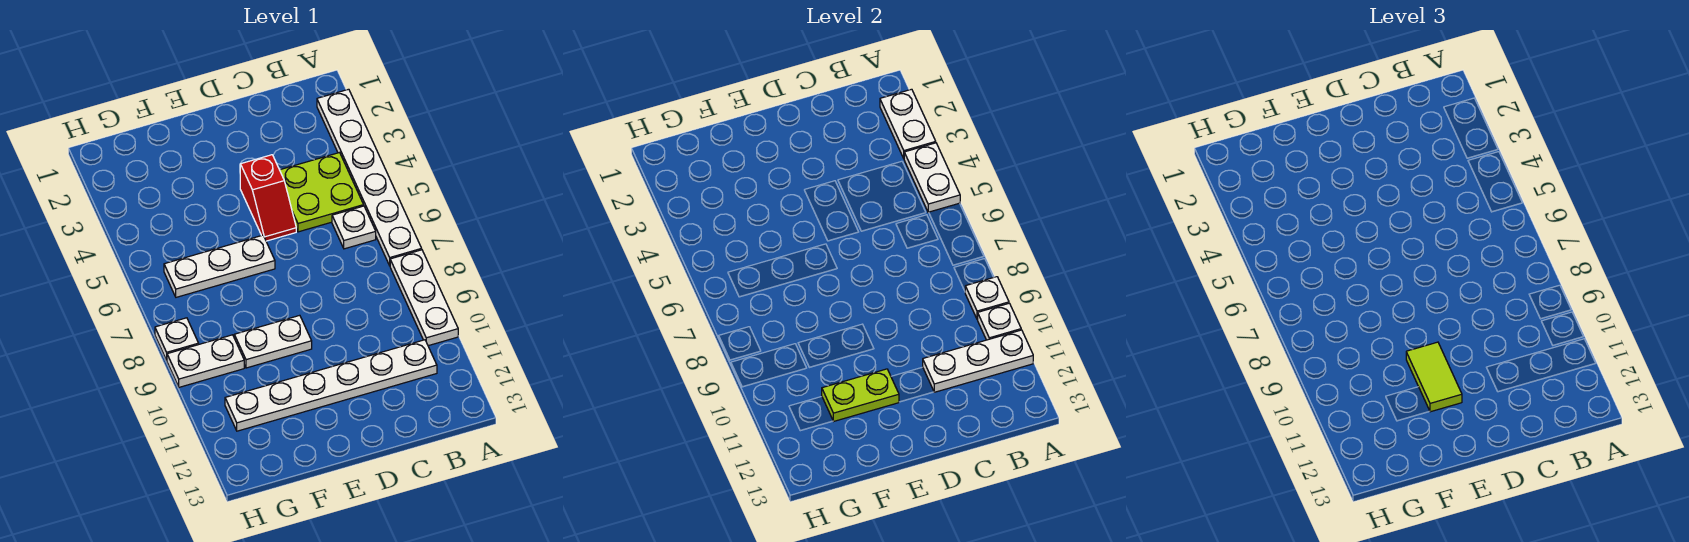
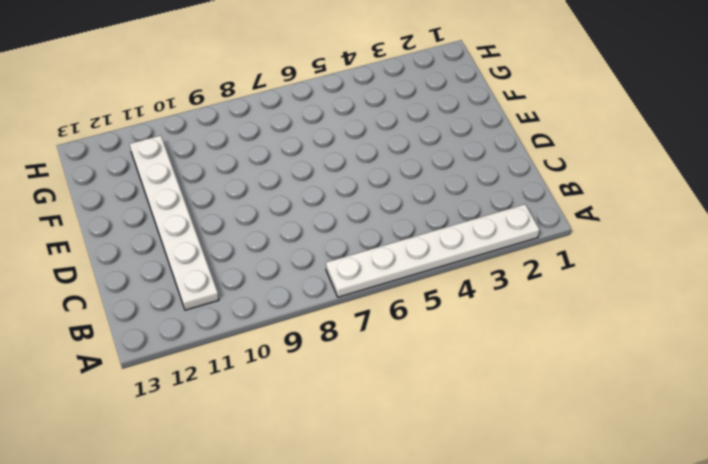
none -> white 1x3 plate [390,250,458,346]
none -> lime 2x2 plate [280,153,364,232]
none -> white 1x1 plate [332,206,376,249]

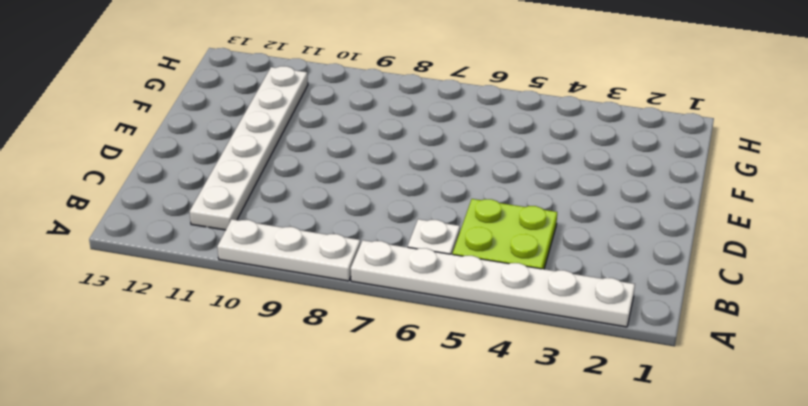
none -> red 1x2 slope [240,155,296,241]
none -> white 1x3 plate [164,235,275,297]
none -> white 1x2 plate [234,315,312,368]

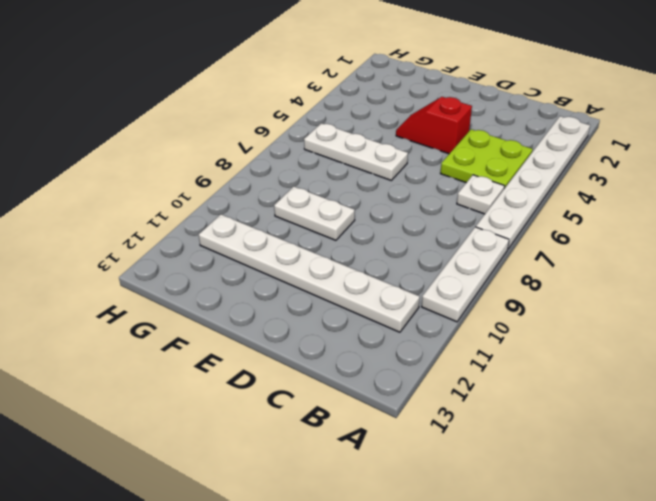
red 1x2 slope [396,97,472,154] -> red 1x2 slope turned to [240,155,296,241]
none -> white 1x2 plate [167,335,244,387]
none -> white 1x1 plate [155,318,199,360]
none -> white 1x2 plate [880,89,936,158]

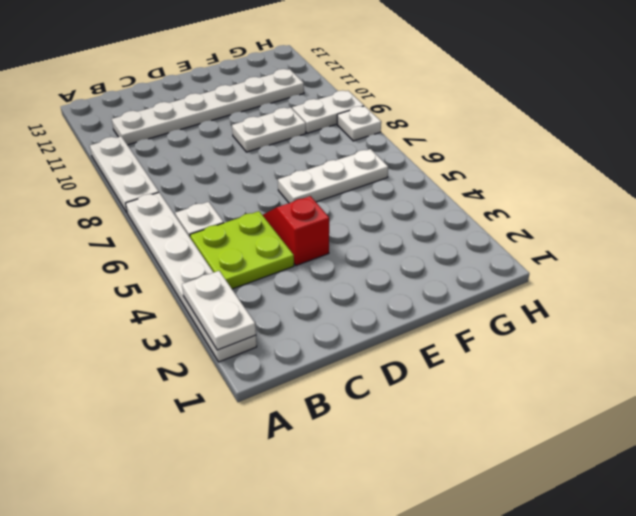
none -> white 1x2 plate [904,143,960,212]
none -> white 1x1 plate [965,277,1009,319]
none -> white 1x1 plate [978,303,1021,340]

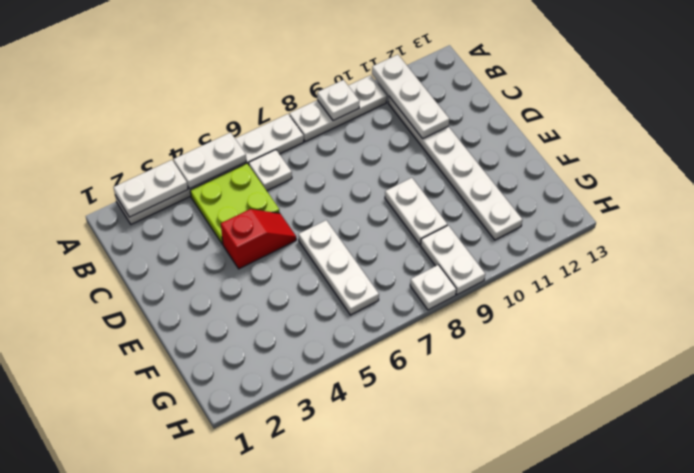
none -> white 1x1 plate [978,303,1021,340]
none -> lime 1x2 plate [822,369,899,422]
none -> lime 1x2 tile [1406,342,1462,412]

